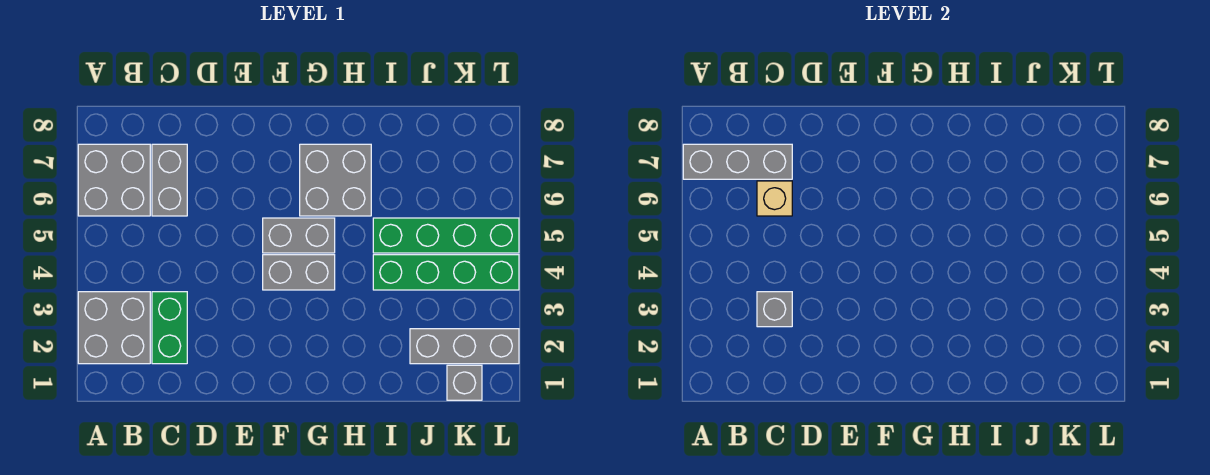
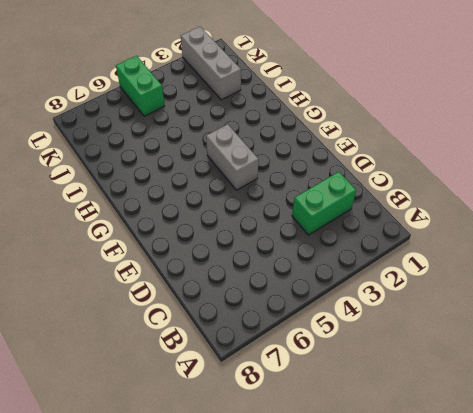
green 1x2 brick [116,56,165,116] -> green 1x4 brick [373,218,519,253]
none -> grey 2x2 brick [78,292,150,364]
none -> grey 2x2 brick [78,144,150,216]
none -> grey 1x2 brick [152,144,187,216]

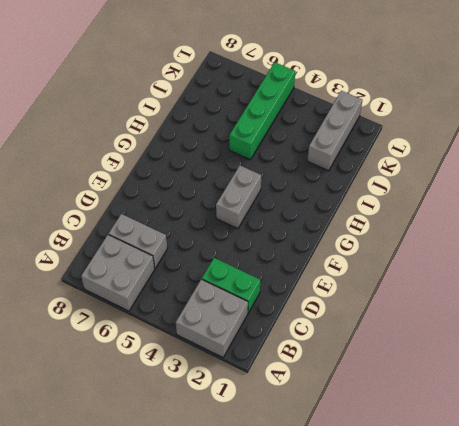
none -> grey 1x2 brick [263,218,335,253]
none -> grey 2x2 brick [300,144,371,216]
none -> green 1x4 brick [373,255,519,290]

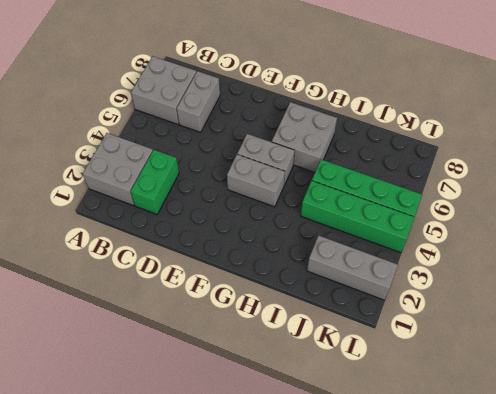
none -> grey 1x1 brick [447,365,482,400]
none -> grey 1x3 brick [683,144,792,179]
none -> grey 1x1 brick [757,292,792,327]

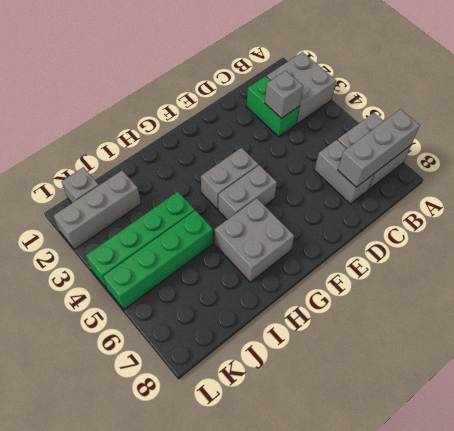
none -> tan 1x1 brick [757,181,792,216]

